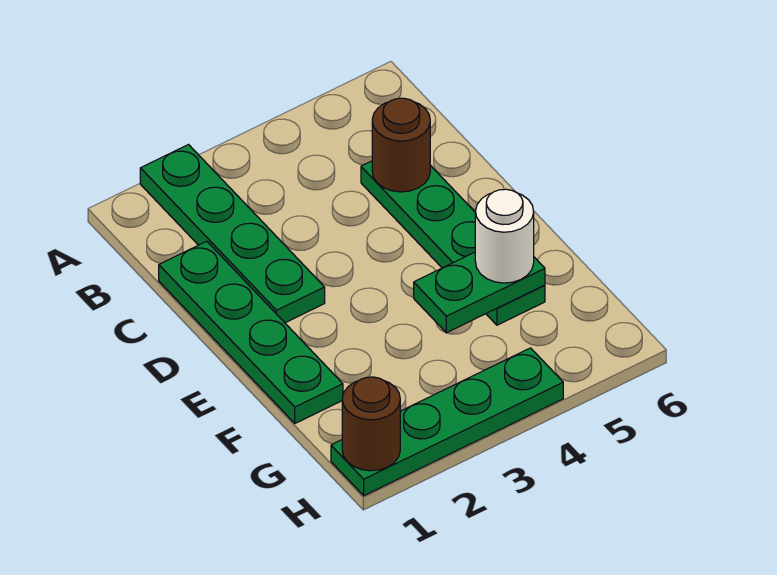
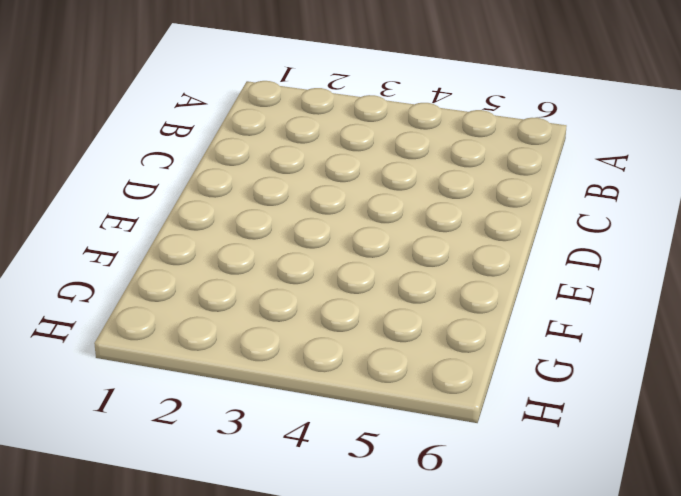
none -> green 1x4 plate [140,145,325,323]
none -> green 1x4 plate [159,241,343,423]

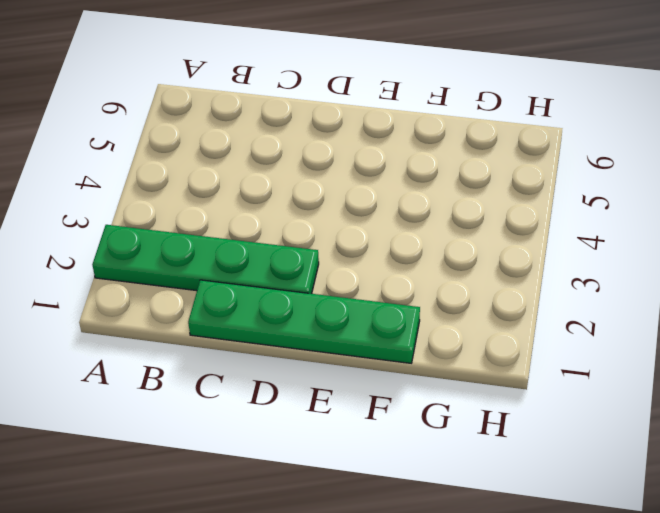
none -> green 1x4 plate [361,161,545,325]
none -> green 1x4 plate [331,348,563,496]

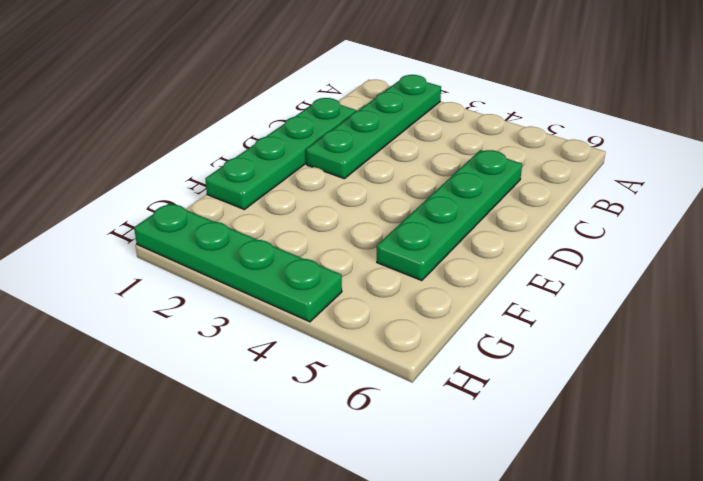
none -> brown 1x1 round brick [372,98,430,192]
none -> green 1x2 plate [414,252,545,333]

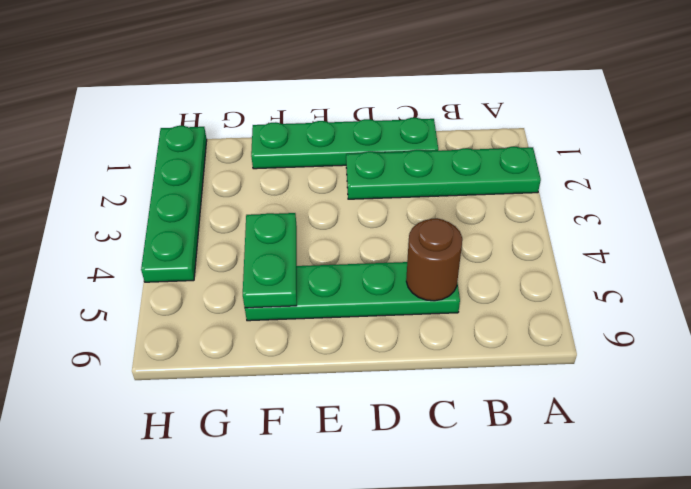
none -> brown 1x1 round brick [342,377,400,471]
none -> white 1x1 round brick [475,189,534,283]

